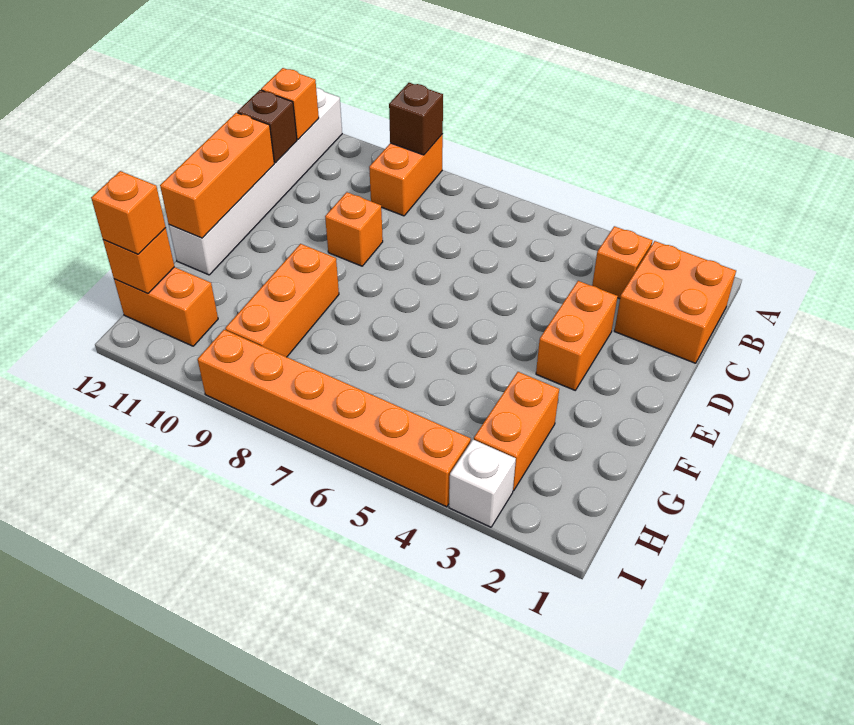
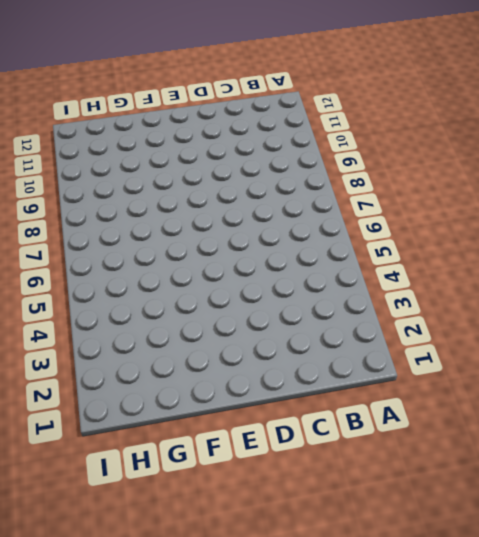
none -> orange 1x2 brick [369,134,443,216]
none -> white 1x6 brick [169,88,342,275]
none -> orange 2x2 brick [614,241,736,363]

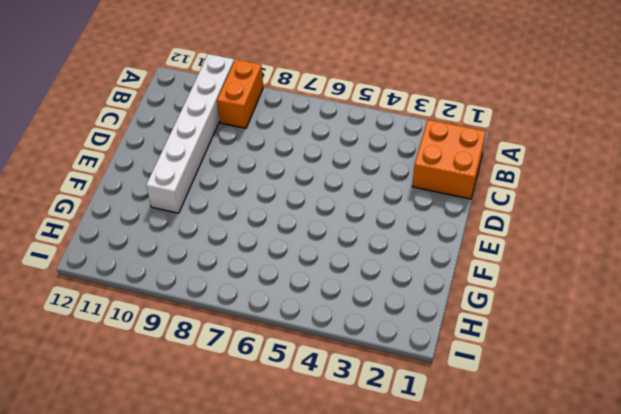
white 1x6 brick [146,54,234,213] -> white 1x6 brick moved to [169,88,342,275]
none -> orange 1x1 brick [592,226,653,299]
none -> orange 1x2 brick [536,281,618,390]
none -> orange 1x1 brick [325,192,383,266]

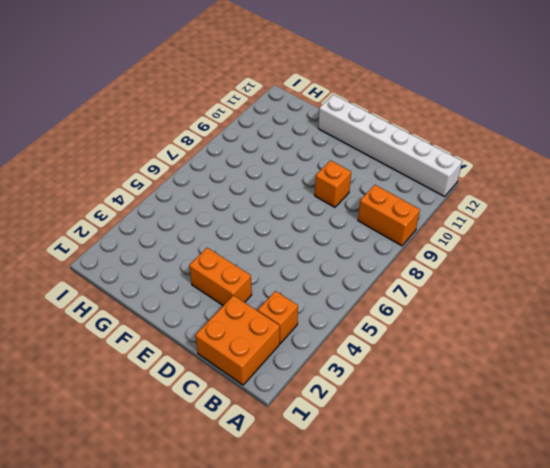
none -> orange 1x3 brick [225,244,339,357]
none -> orange 1x2 brick [474,372,559,491]
none -> orange 1x2 brick [114,267,218,346]

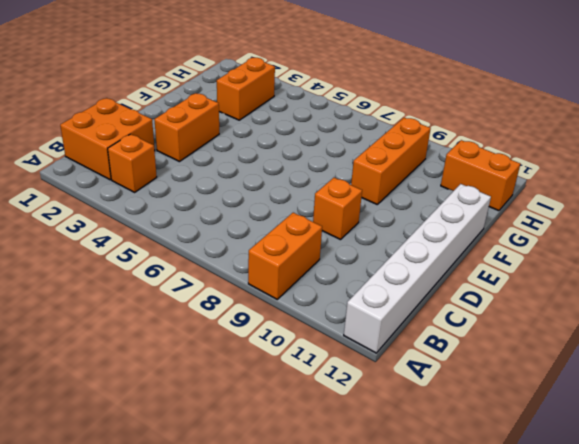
none -> white 1x1 brick [449,439,516,527]
none -> orange 1x6 brick [197,330,471,507]
none -> brown 1x1 brick [389,83,443,155]

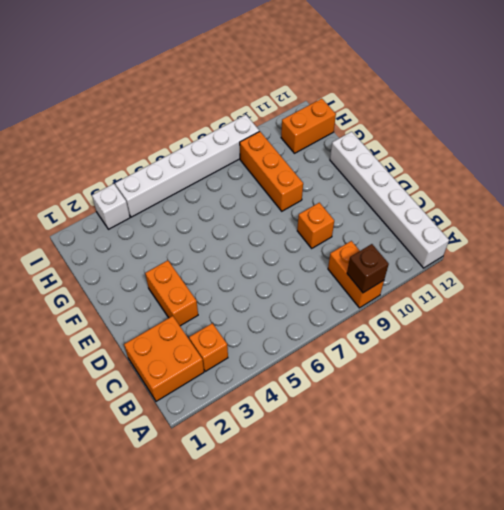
white 1x6 brick [115,115,259,217] -> orange 1x6 brick [197,330,471,507]
none -> orange 1x2 brick [474,372,559,491]
none -> orange 1x1 brick [261,68,319,139]
none -> brown 1x1 brick [237,90,297,163]

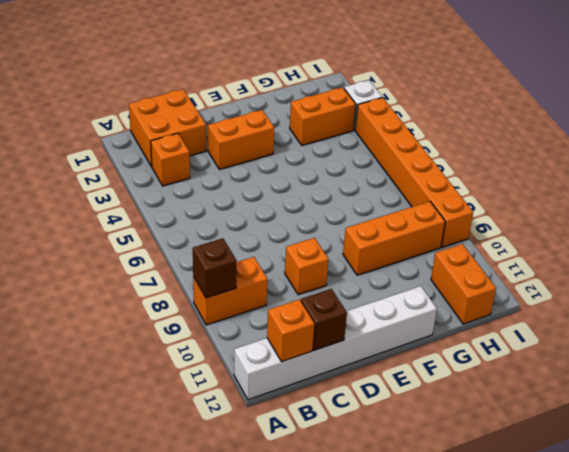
none -> orange 1x3 brick [160,113,274,238]
none -> orange 1x1 brick [103,228,174,294]
none -> orange 1x1 brick [91,171,166,254]

